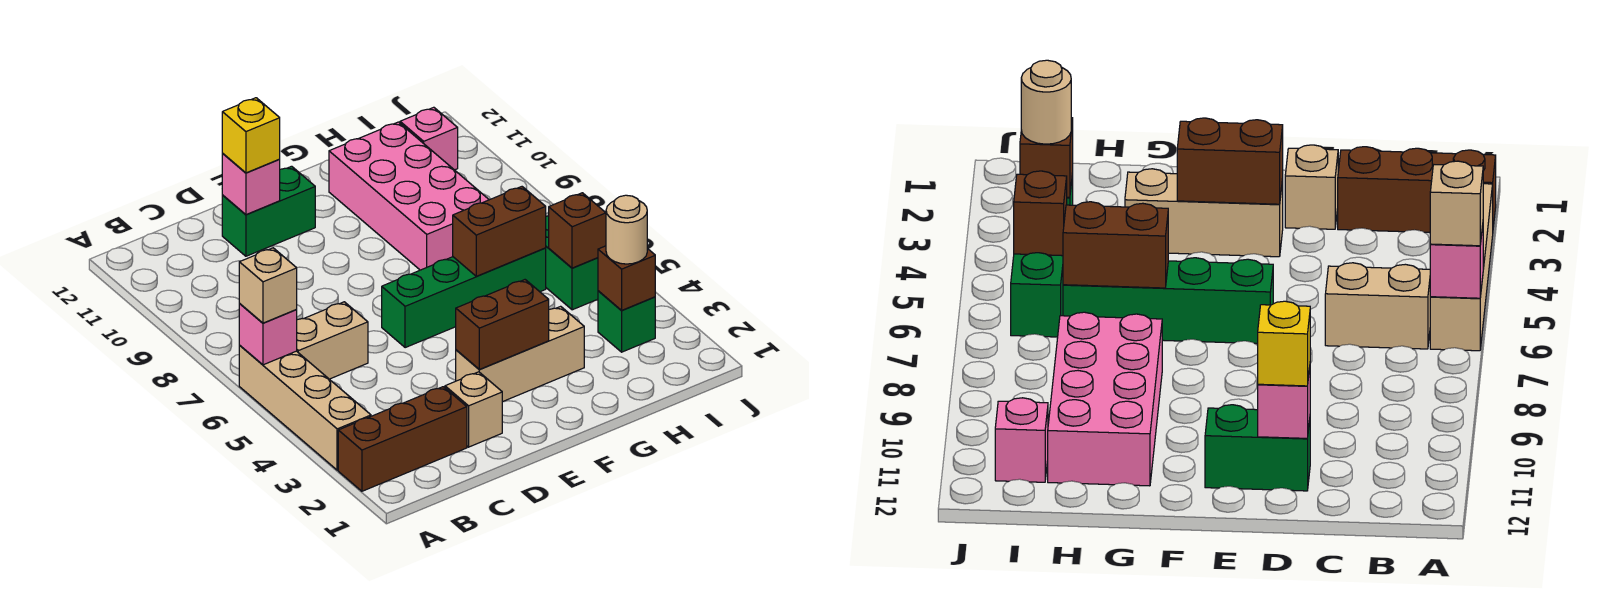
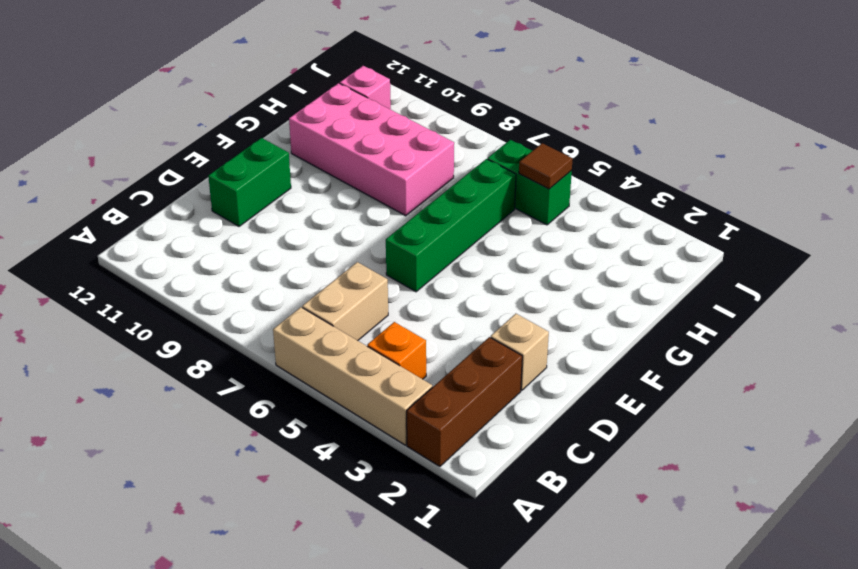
orange 1x1 brick [367,322,426,379] -> none
brown 1x1 tile [519,143,573,189] -> brown 1x1 brick [549,193,606,268]
none -> tan 1x3 brick [456,306,584,402]
none -> green 1x1 brick [598,291,655,352]
none -> pink 1x1 brick [239,303,297,365]

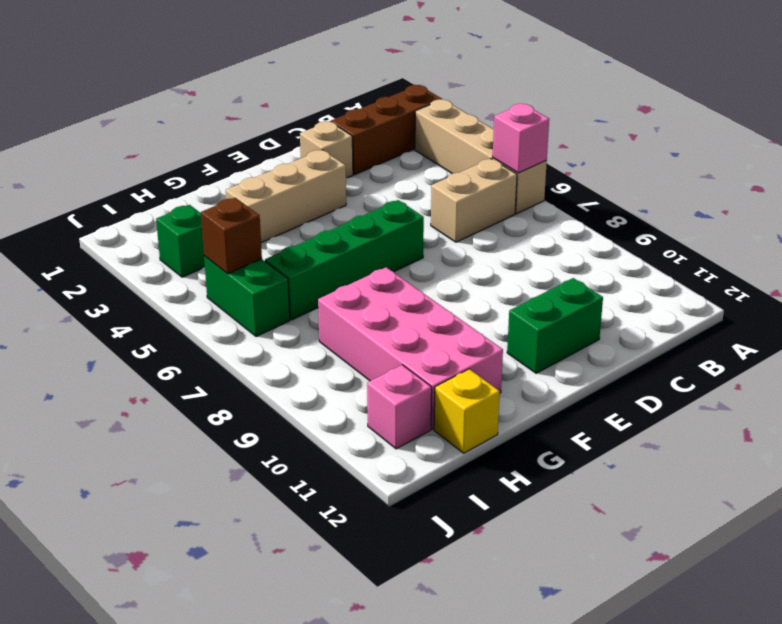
yellow 1x1 brick [434,369,500,453] -> yellow 1x1 brick moved to [222,98,280,173]
none -> pink 1x1 brick [222,154,280,215]
none -> brown 1x2 brick [456,280,549,369]
none -> brown 1x2 brick [453,187,546,276]

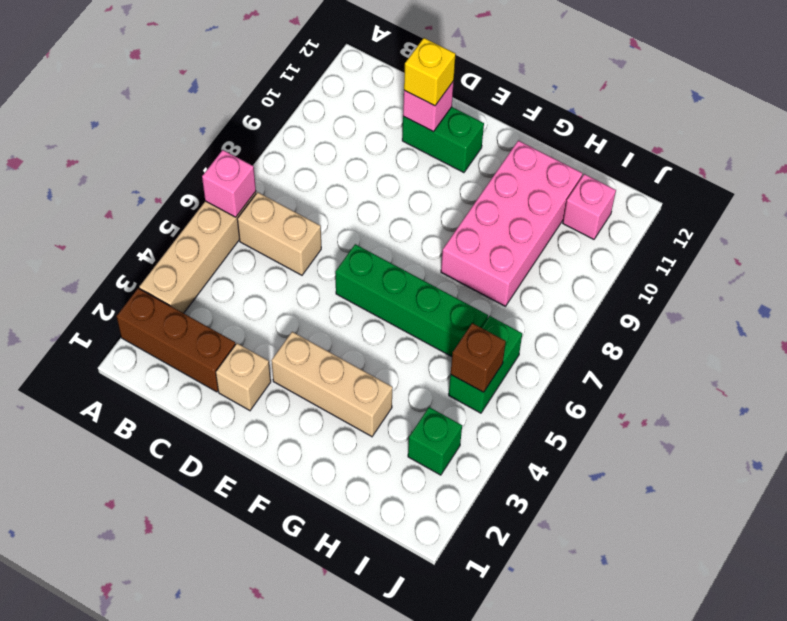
none -> brown 1x2 brick [456,280,549,369]
none -> brown 1x2 brick [453,187,546,276]
none -> brown 1x1 brick [598,246,655,311]

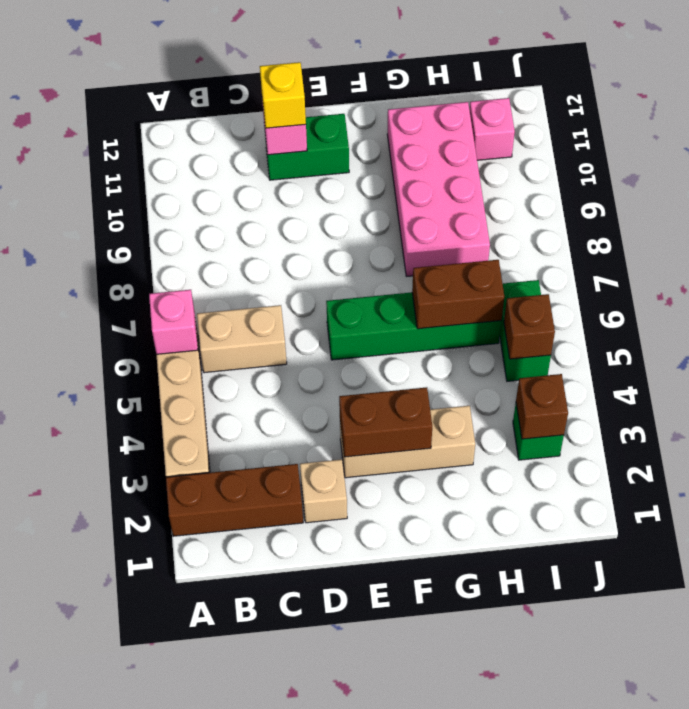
none -> tan 1x1 brick [239,248,297,323]
none -> tan 1x1 round brick [606,195,647,264]

